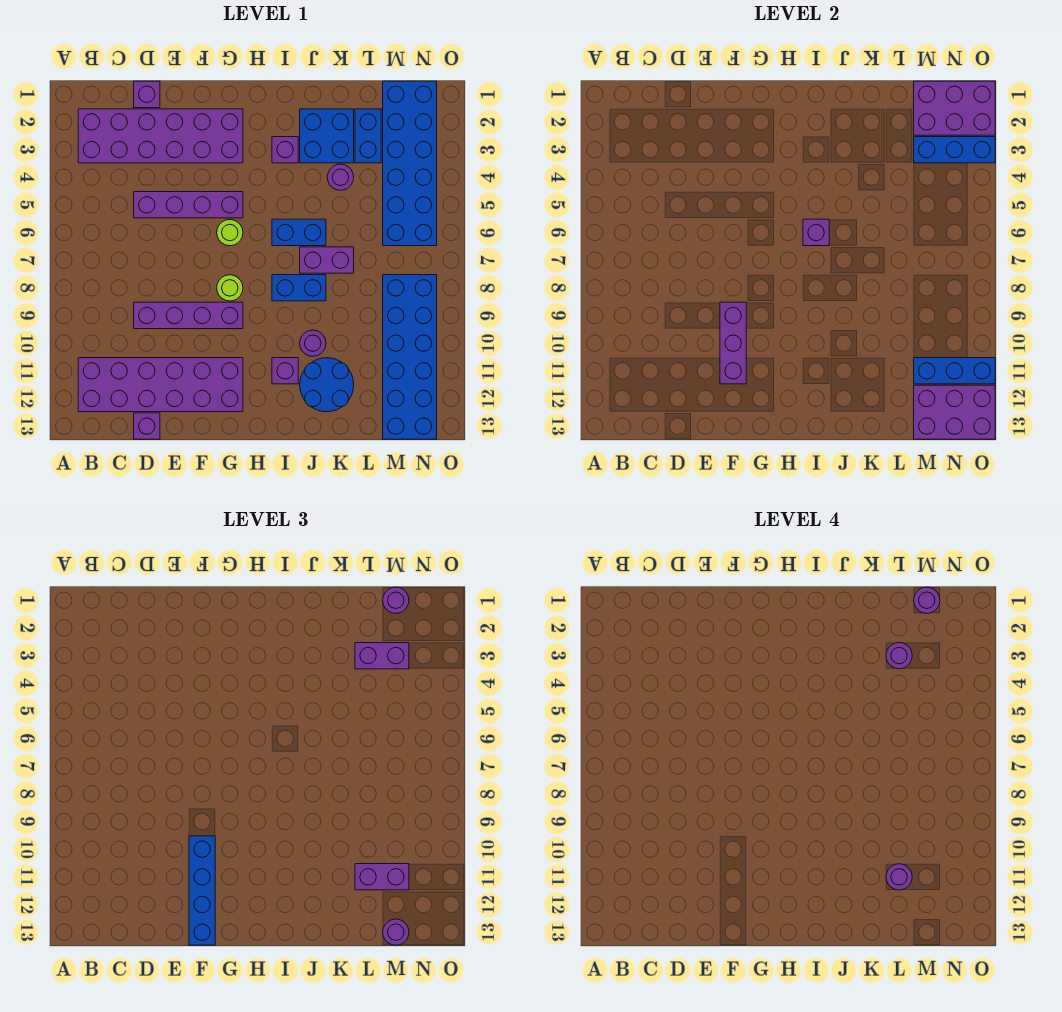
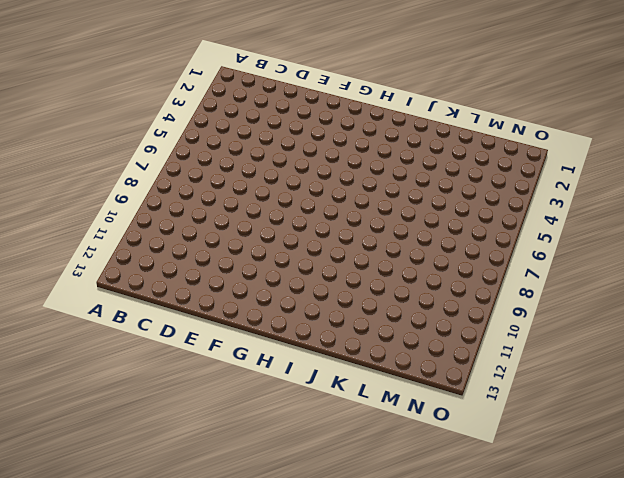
none -> purple 2x6 brick [78,109,243,163]
none -> purple 2x6 brick [78,358,243,412]
none -> purple 1x1 brick [134,81,160,108]
none -> purple 1x4 brick [134,192,243,218]

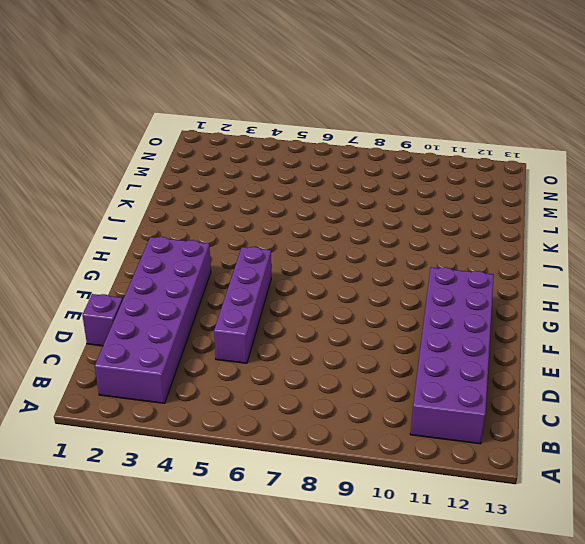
none -> purple 1x4 brick [134,302,243,329]
none -> purple 1x1 brick [134,413,160,439]
none -> lime 1x1 round brick [217,220,243,246]
none -> lime 1x1 round brick [217,275,243,301]

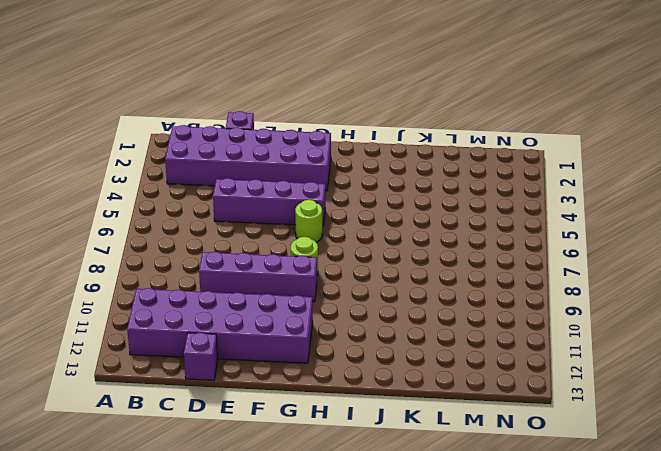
none -> purple 1x1 brick [272,137,298,163]
none -> blue 1x2 brick [272,219,326,246]
none -> blue 1x2 brick [272,275,326,301]
none -> purple 1x1 brick [272,358,298,384]

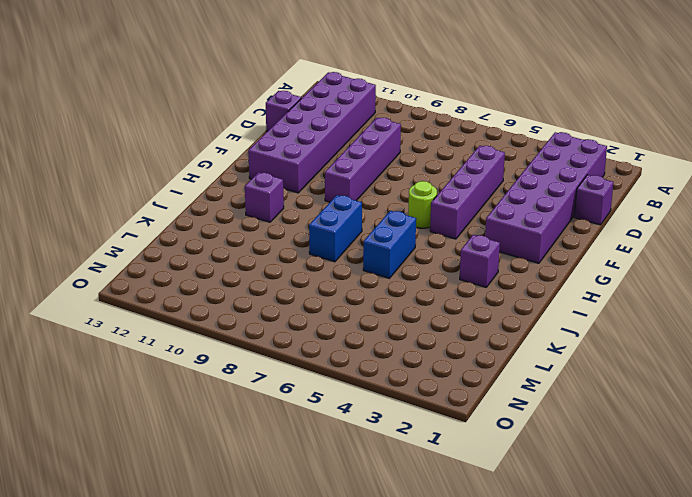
none -> lime 1x1 round brick [217,275,243,301]
none -> blue 2x2 brick [300,109,354,163]
none -> purple 1x2 brick [300,247,354,273]
none -> purple 1x1 round brick [300,330,326,356]

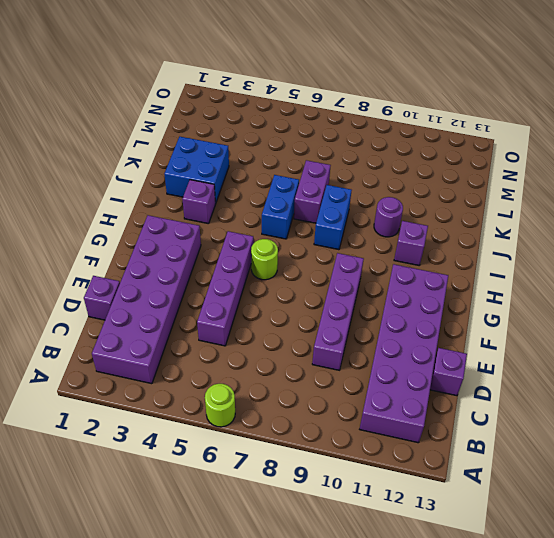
lime 1x1 round brick [205,384,235,427] -> lime 1x1 round brick moved to [217,275,243,301]
none -> blue 2x2 round brick [300,358,354,412]
none -> purple 1x1 round brick [327,164,354,190]
none -> blue 1x2 brick [355,109,381,163]
none -> blue 2x6 brick [383,81,437,246]

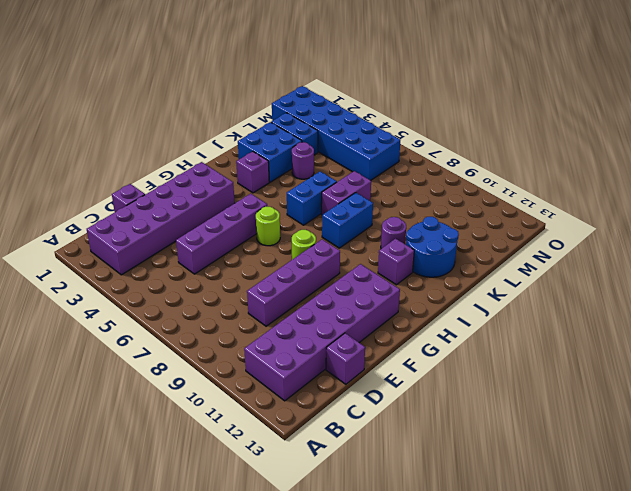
none -> blue 2x6 brick [383,275,437,439]
none -> purple 1x3 brick [720,302,746,384]
none -> purple 1x1 brick [803,219,829,246]
none -> purple 2x3 brick [914,81,995,135]

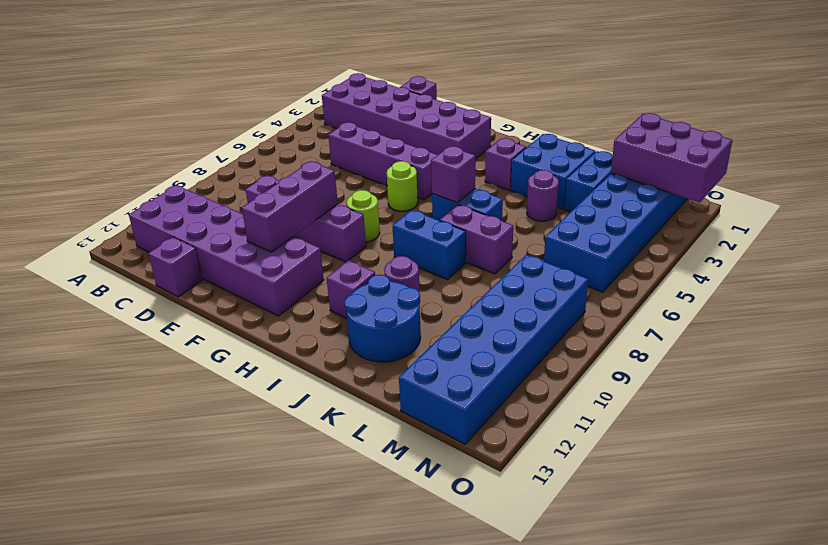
none -> blue 1x3 brick [914,137,995,163]
none -> blue 1x3 brick [914,358,995,384]
none -> purple 2x3 brick [914,385,995,439]
none -> blue 1x4 brick [189,836,215,945]

